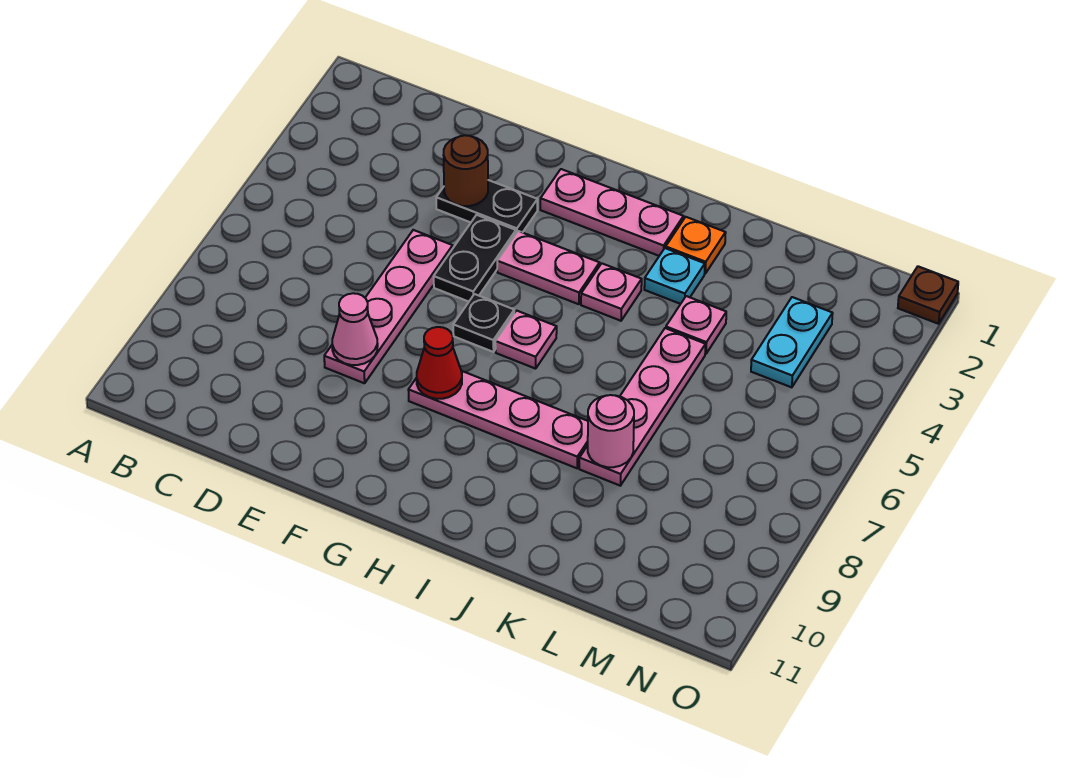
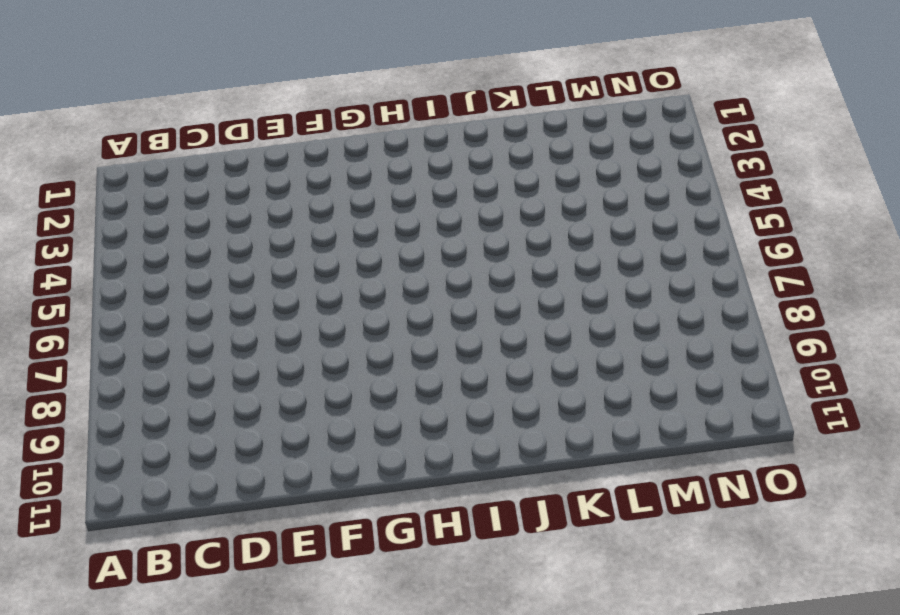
none -> black 1x2 plate [436,180,537,233]
none -> pink 1x4 plate [324,230,453,383]
none -> black 1x2 plate [434,215,516,302]

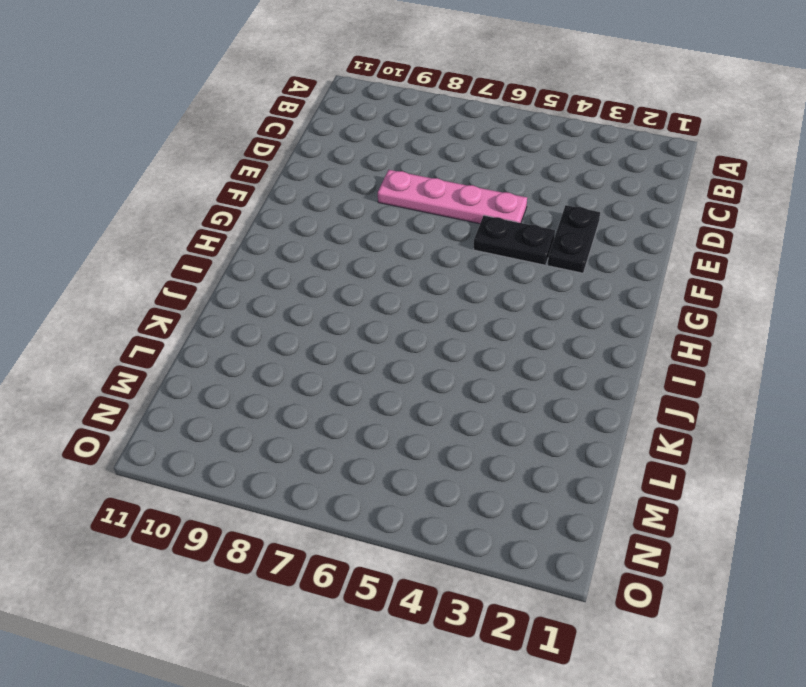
none -> pink 1x3 plate [540,169,684,256]
none -> pink 1x2 plate [497,231,600,304]
none -> black 1x1 plate [453,294,514,352]

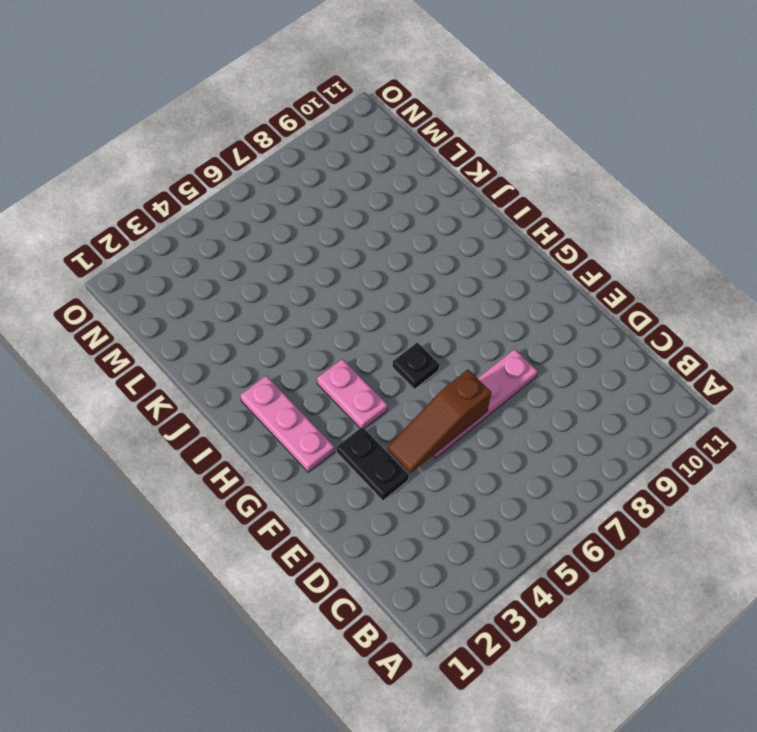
brown 1x3 slope [387,369,491,473] -> none
none -> black 1x2 plate [434,215,516,302]
none -> pink 1x4 plate [408,371,588,468]
none -> pink 1x1 plate [495,311,557,369]

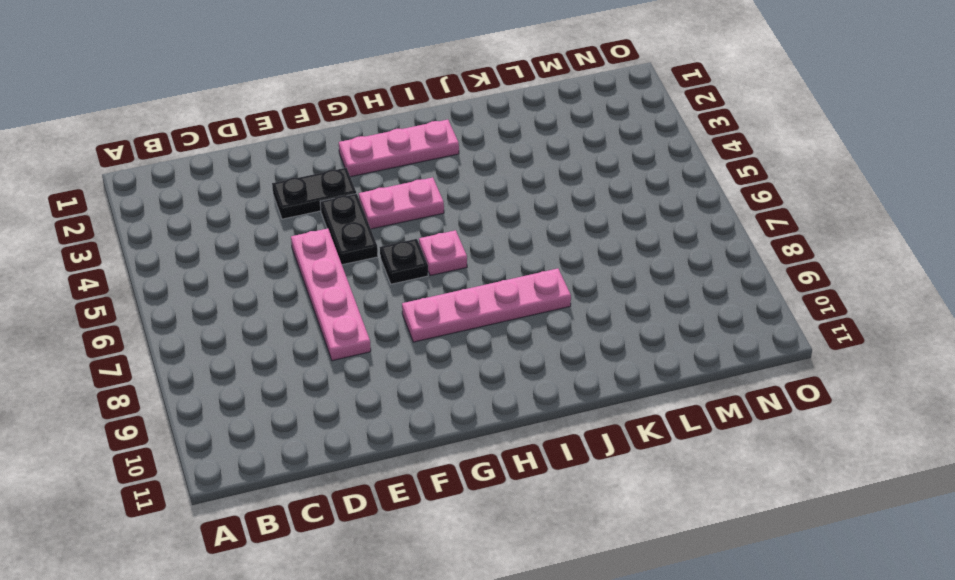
none -> pink 1x1 plate [581,263,642,321]
none -> orange 1x1 plate [666,217,726,273]
none -> cyan 1x1 plate [644,248,705,304]

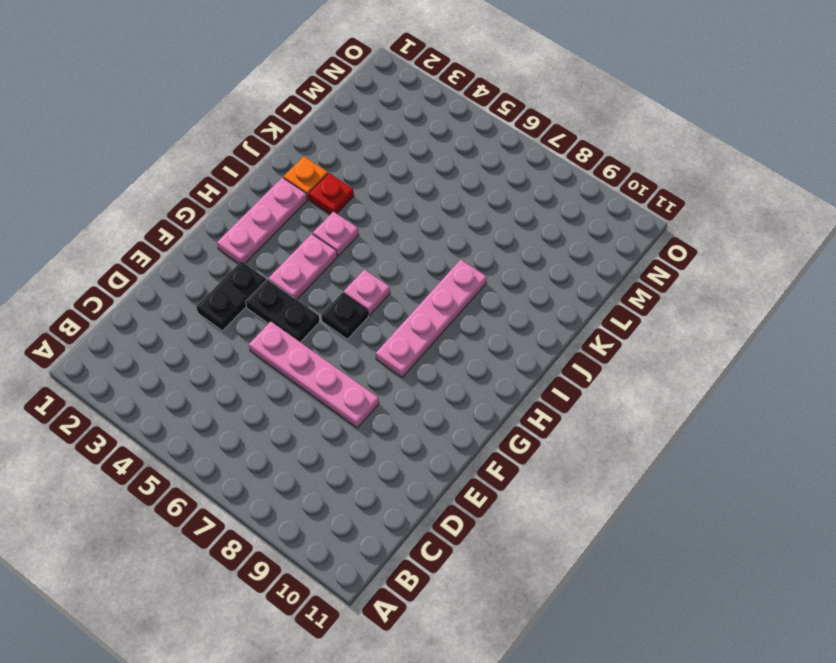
red 1x1 plate [309,173,354,214] -> cyan 1x1 plate [644,248,705,304]
none -> pink 1x1 plate [666,296,726,354]
none -> pink 1x4 plate [579,328,705,486]
none -> cyan 1x2 plate [751,297,833,387]

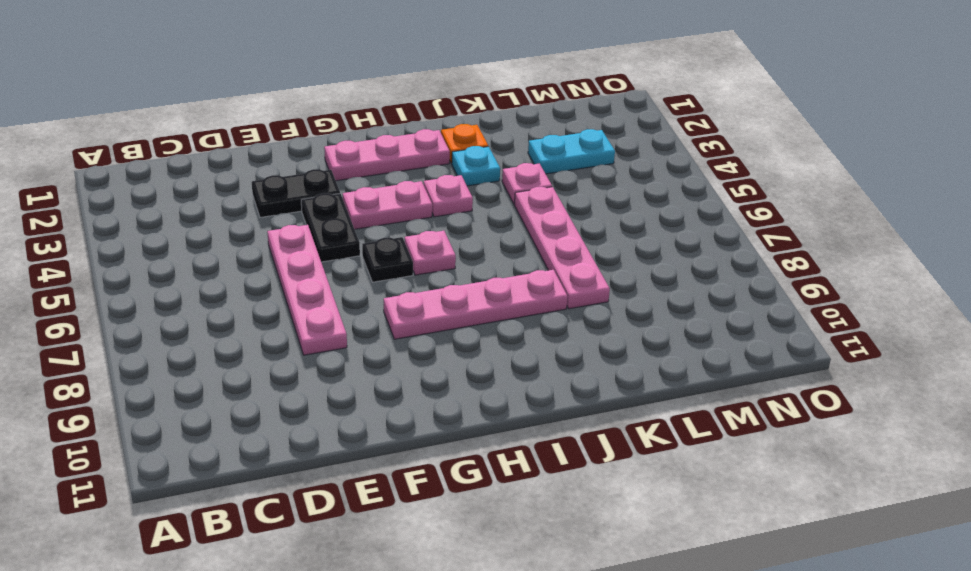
cyan 1x2 plate [528,129,615,174] -> cyan 1x2 plate turned to [751,297,833,387]
none -> brown 1x1 plate [898,266,958,324]
none -> brown 1x1 round brick [444,135,488,206]
none -> pink 1x1 cone [332,293,378,365]

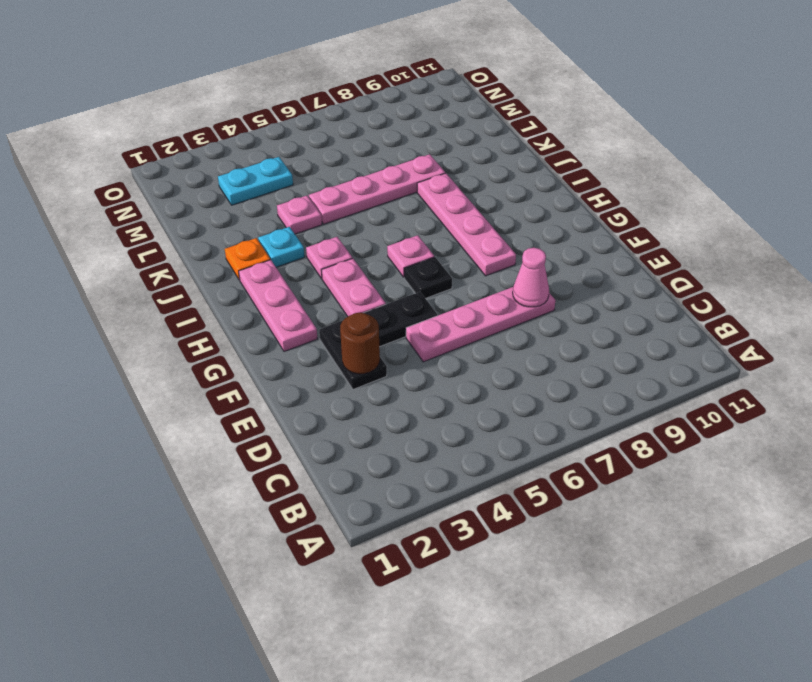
none -> brown 1x1 plate [898,266,958,324]
none -> red 1x1 cone [417,327,462,399]
none -> pink 1x1 round brick [588,395,634,467]

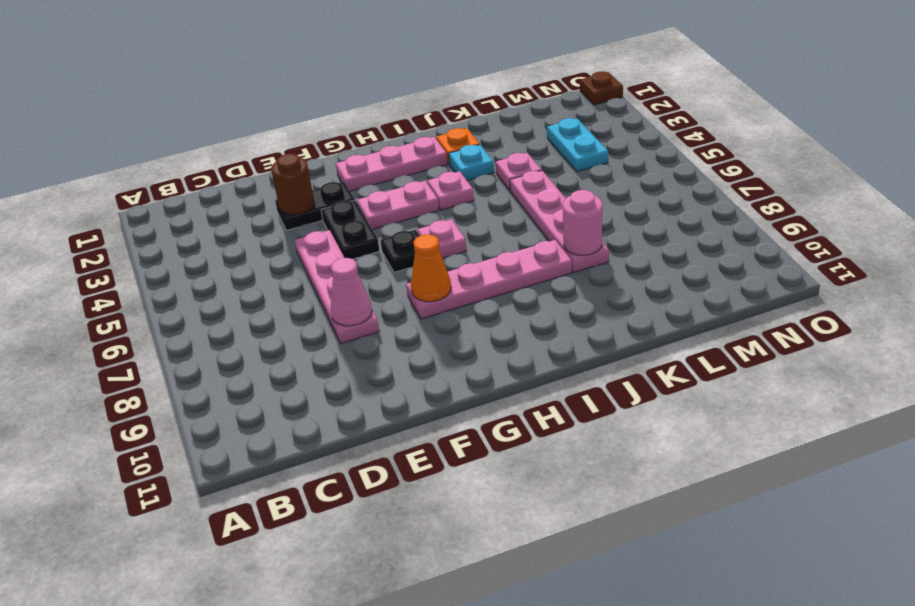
orange 1x1 cone [411,234,451,302] -> red 1x1 cone [417,327,462,399]

